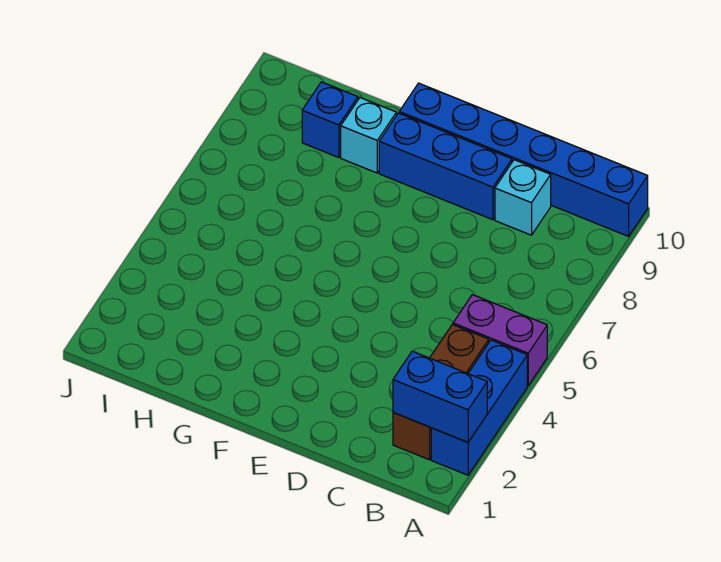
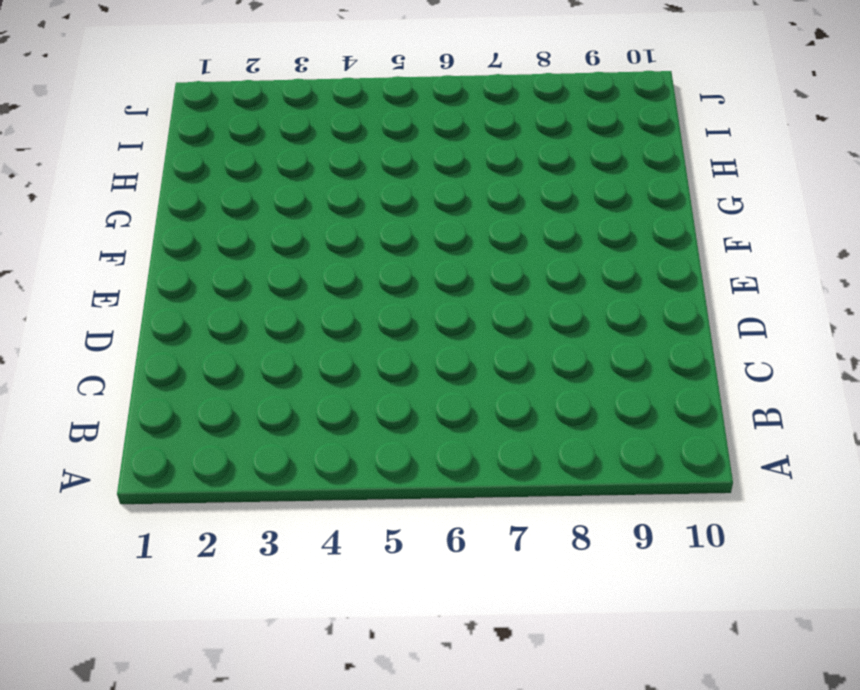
none -> blue 1x3 brick [431,340,527,475]
none -> purple 1x2 brick [453,295,547,386]

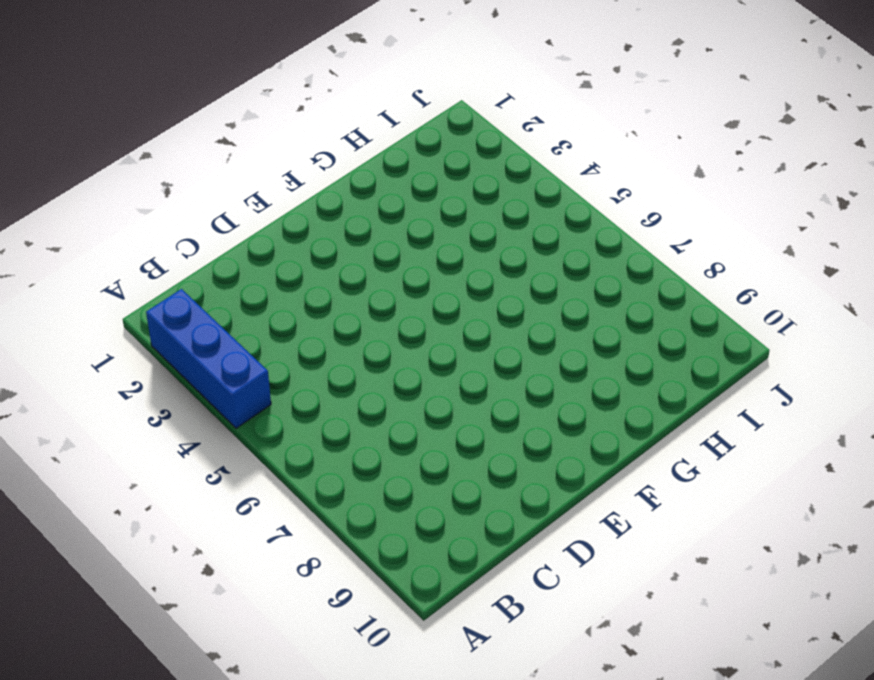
none -> purple 1x2 brick [453,295,547,386]
none -> blue 1x6 brick [399,83,648,236]

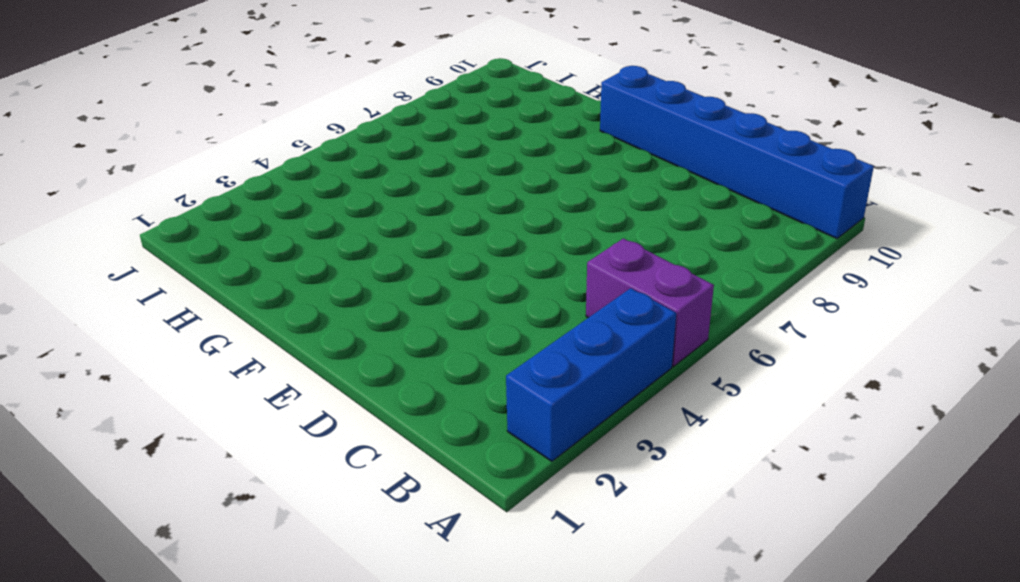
none -> brown 1x3 brick [393,324,489,460]
none -> cyan 1x1 brick [495,160,551,235]

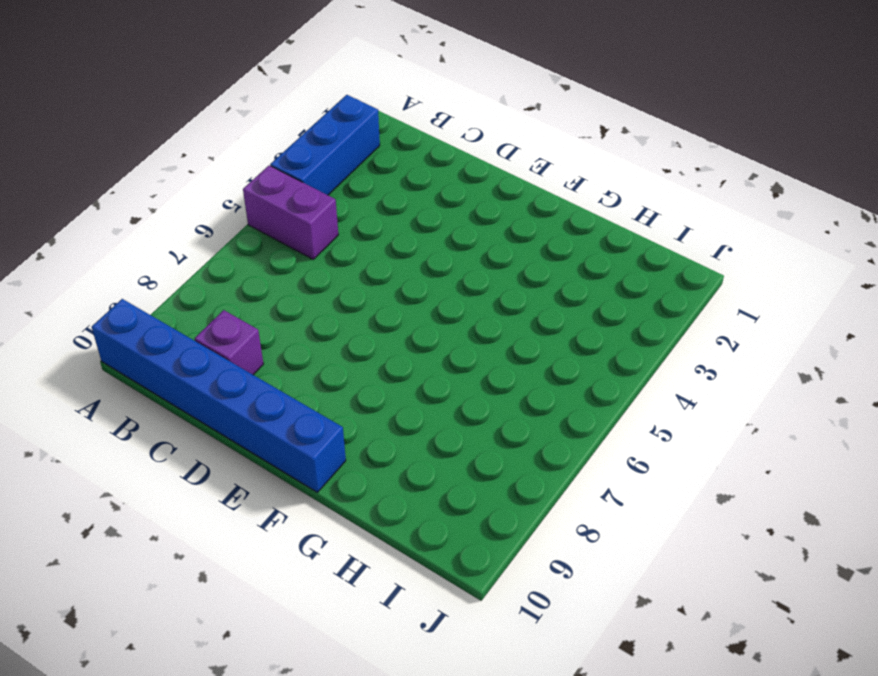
purple 1x1 brick [195,310,263,375] -> cyan 1x1 brick [495,160,551,235]
none -> brown 1x3 brick [393,324,489,460]
none -> blue 1x3 brick [379,113,512,220]

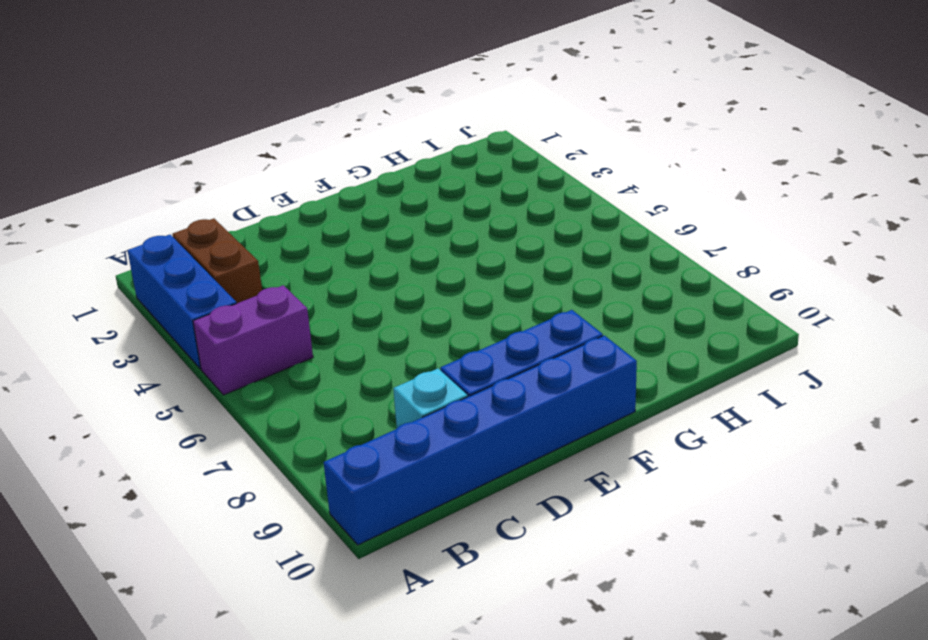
brown 1x2 brick [172,219,262,303] -> brown 1x3 brick [393,324,489,460]
none -> cyan 1x1 brick [341,98,397,173]
none -> blue 1x1 brick [302,82,358,158]

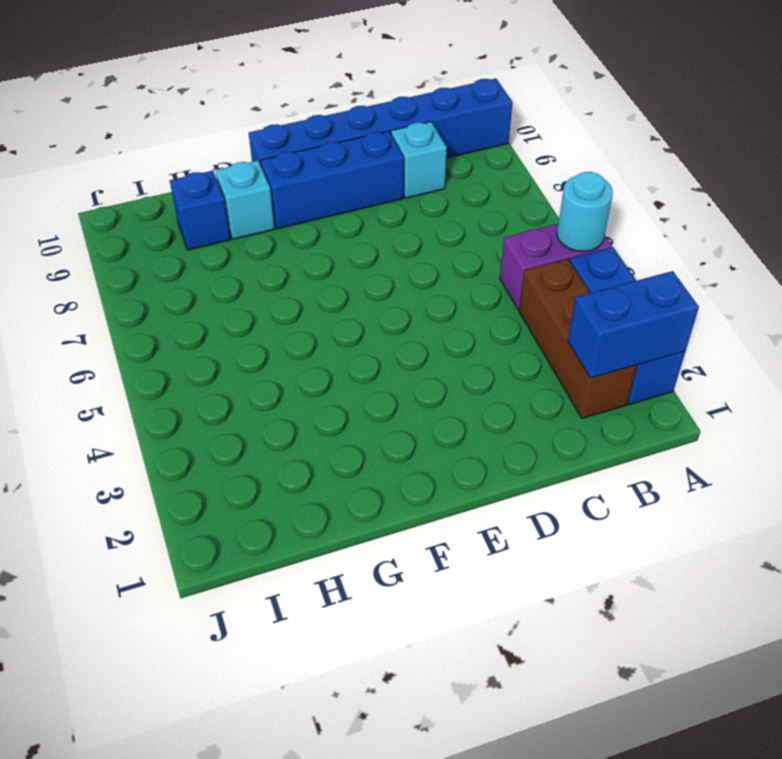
cyan 1x1 round brick [557,172,613,252] -> none

